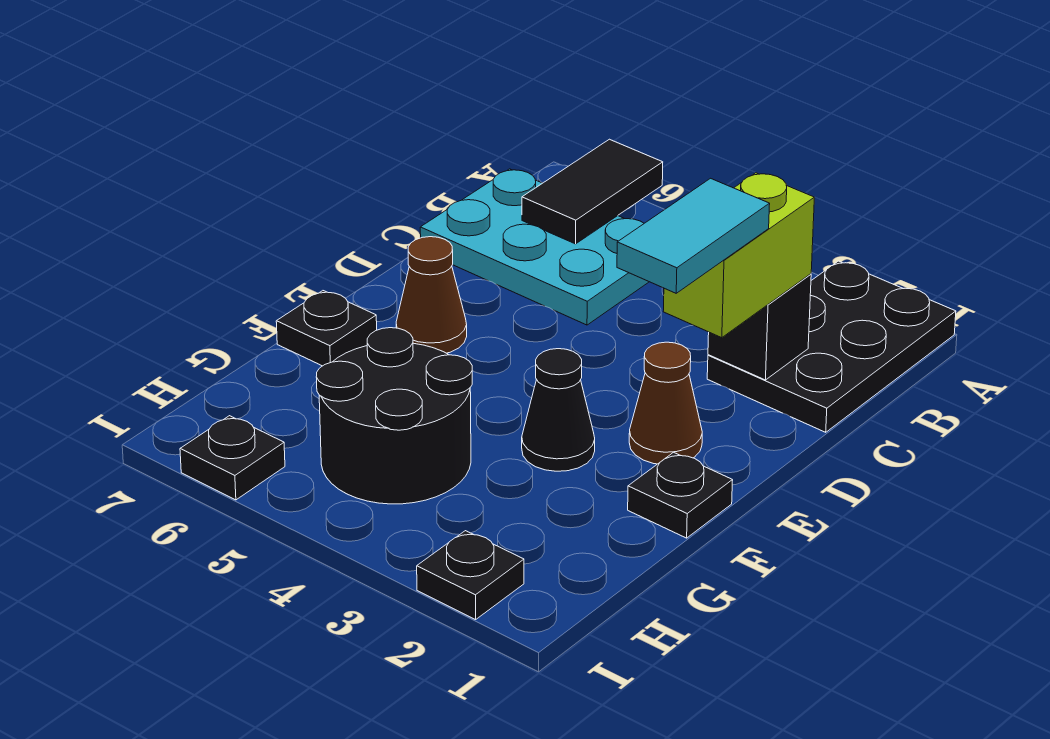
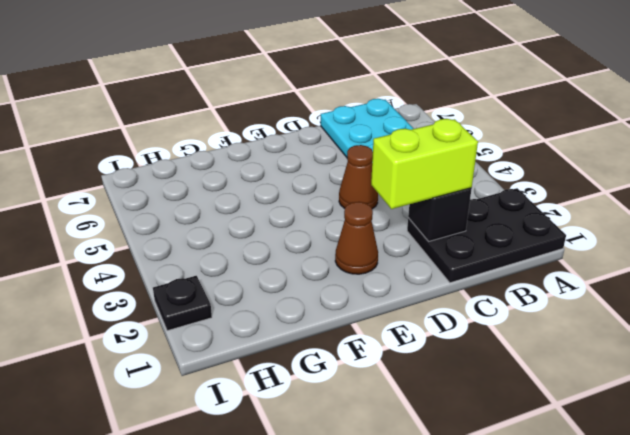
brown 1x1 cone [339,145,378,209] -> brown 1x1 cone moved to [396,237,467,353]
none -> black 1x1 plate [628,452,733,538]
none -> black 1x1 cone [522,349,595,471]
none -> black 1x1 plate [276,291,377,366]

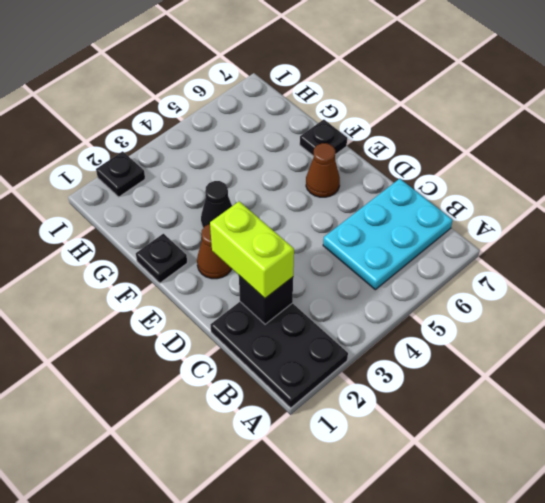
none -> black 2x2 round brick [316,328,472,504]
none -> black 1x1 plate [180,416,285,500]
none -> black 1x2 tile [522,139,663,244]

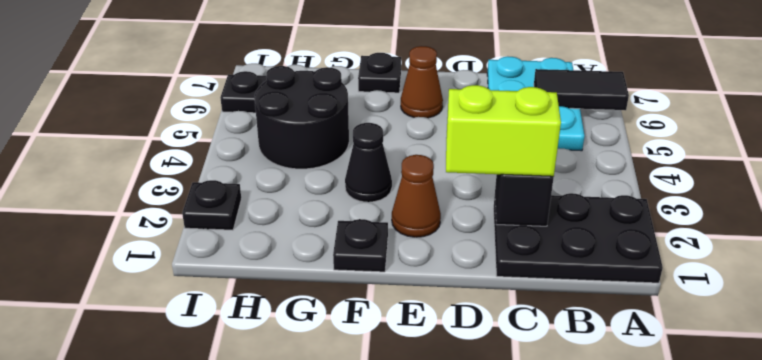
none -> cyan 1x2 tile [617,178,770,293]

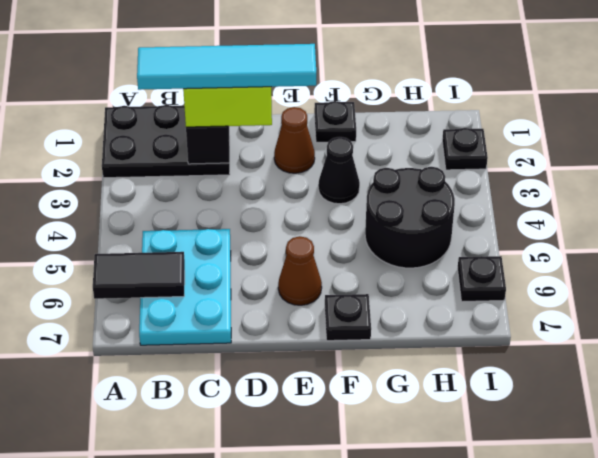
cyan 1x4 tile [137,44,316,90] -> cyan 1x2 tile [617,178,770,293]

